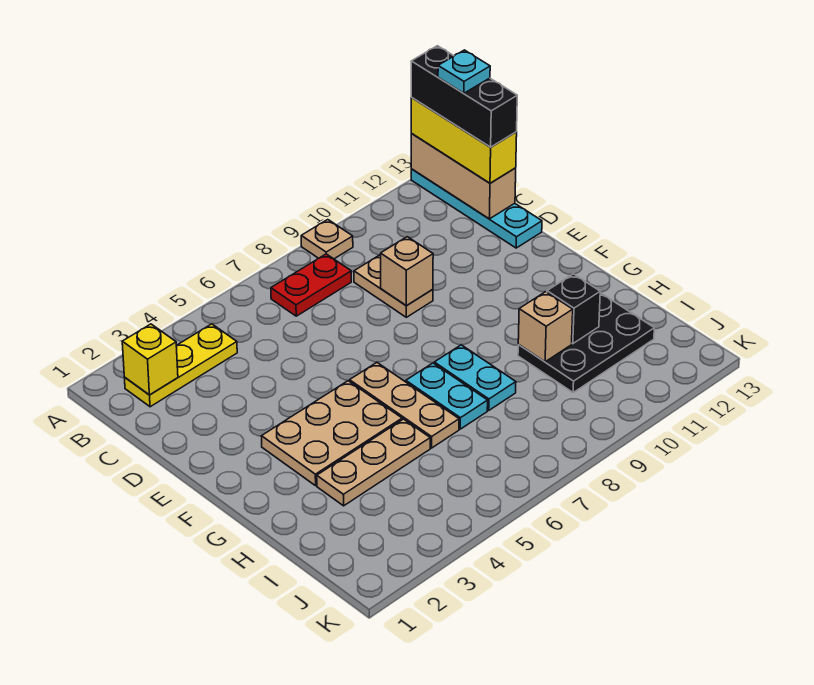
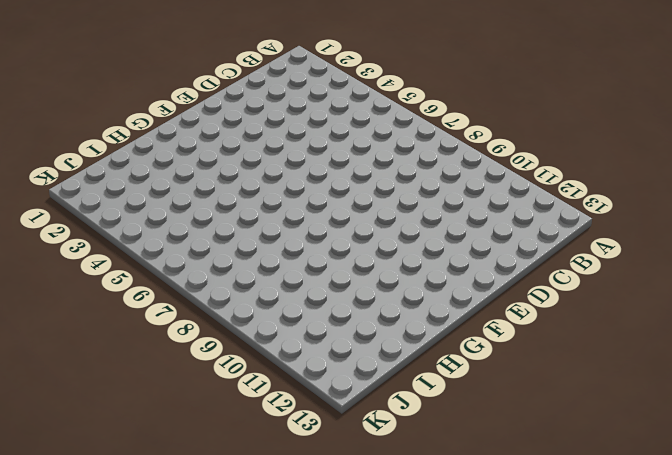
none -> tan 1x1 plate [301,220,353,259]
none -> cyan 1x4 plate [411,169,542,248]
none -> yellow 1x3 plate [124,324,237,407]

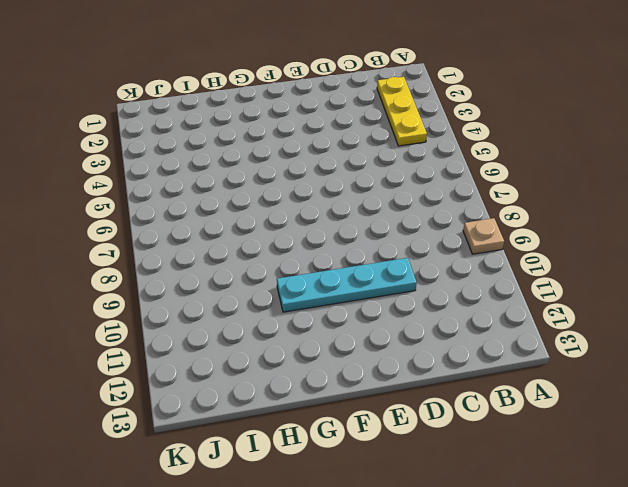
cyan 1x4 plate [277,258,417,312] -> cyan 1x4 plate moved to [411,169,542,248]
none -> red 1x2 plate [271,254,351,316]
none -> tan 1x2 plate [354,254,433,317]
none -> tan 2x3 plate [261,381,402,486]

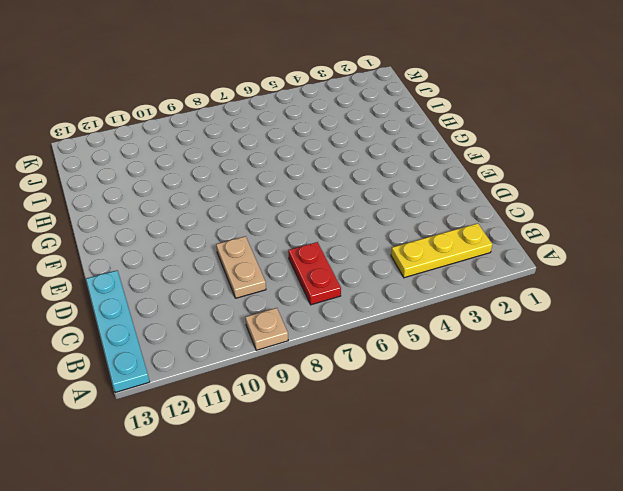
red 1x2 plate [288,242,341,305] -> red 1x2 plate turned to [271,254,351,316]
none -> tan 2x3 plate [261,381,402,486]
none -> tan 1x3 plate [350,363,459,448]
none -> cyan 1x2 plate [406,363,488,429]

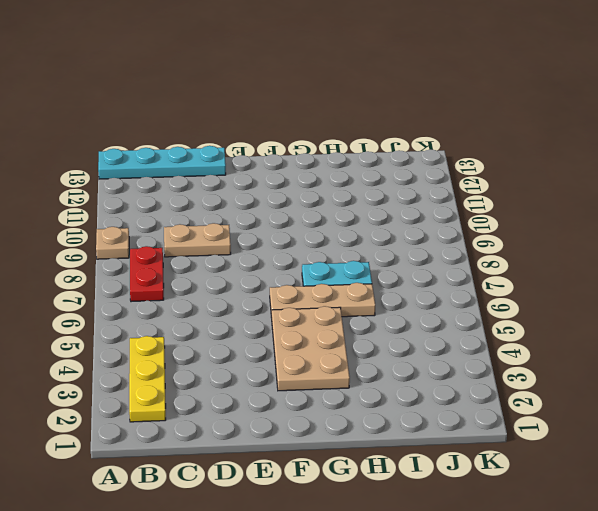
none -> cyan 1x2 plate [434,345,516,410]
none -> tan 1x3 plate [317,419,430,506]
none -> black 2x3 plate [518,293,654,392]

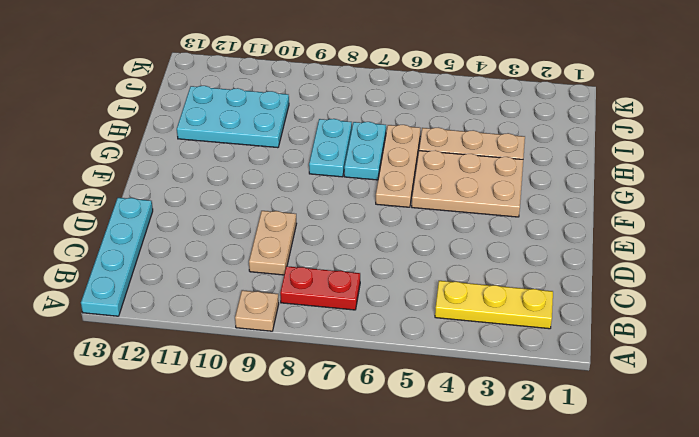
cyan 2x3 plate [177,86,289,148] -> black 2x3 plate [518,293,654,392]
none -> tan 1x3 brick [411,134,516,219]
none -> yellow 1x1 brick [122,324,178,395]
none -> tan 1x1 brick [381,237,433,306]

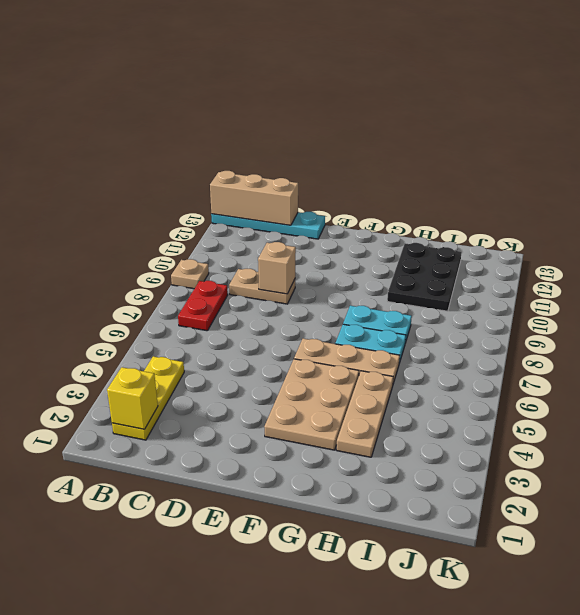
none -> tan 1x1 brick [518,292,573,362]
none -> black 1x1 brick [547,274,600,344]
none -> yellow 1x3 brick [411,98,517,183]

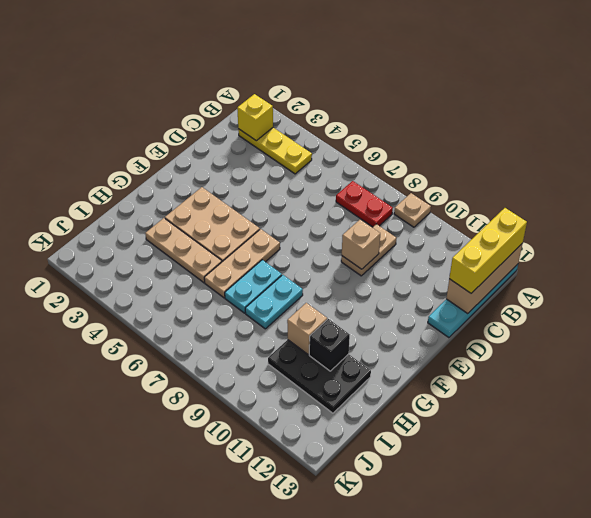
none -> black 1x3 brick [411,46,517,147]
none -> cyan 1x1 plate [438,50,490,93]

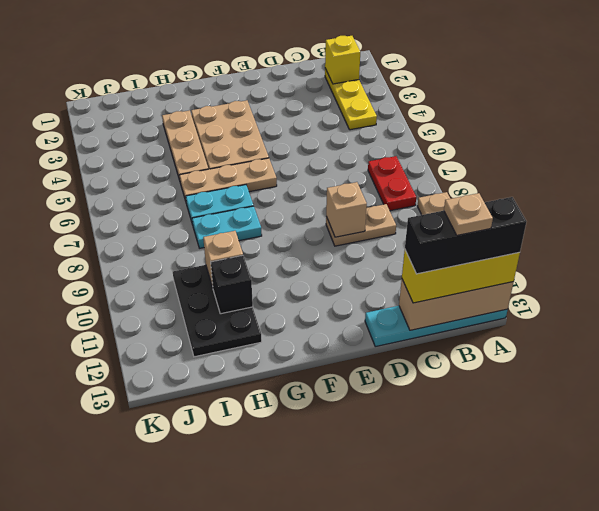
tan 1x1 plate [444,193,493,235] -> cyan 1x1 plate [438,50,490,93]

